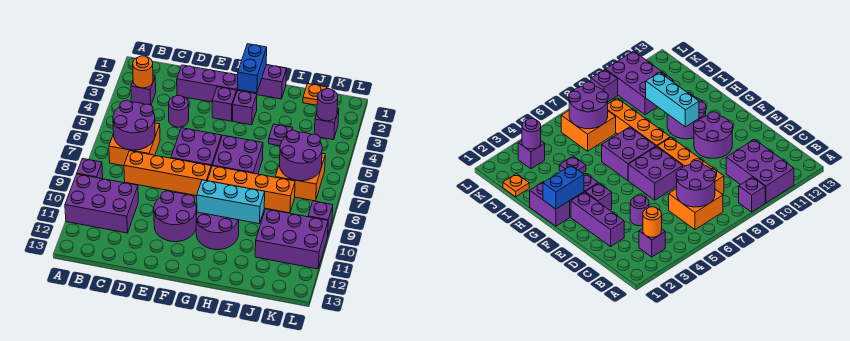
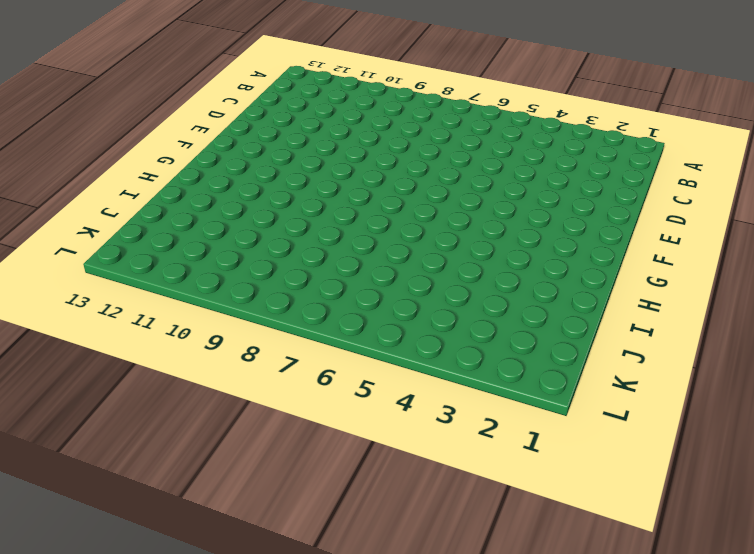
none -> purple 1x1 brick [77,159,103,179]
none -> purple 2x3 brick [65,174,138,233]
none -> purple 1x1 brick [131,75,156,105]

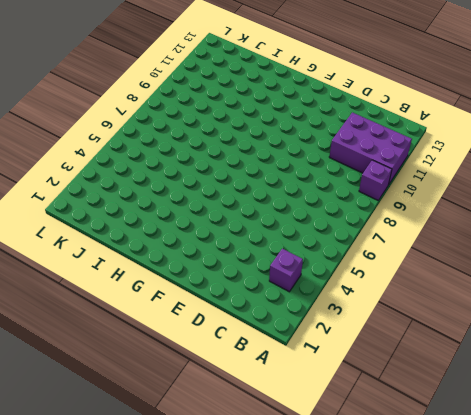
none -> orange 2x2 brick [109,123,160,166]
none -> orange 1x4 brick [124,151,211,196]
none -> purple 1x3 brick [177,65,241,102]

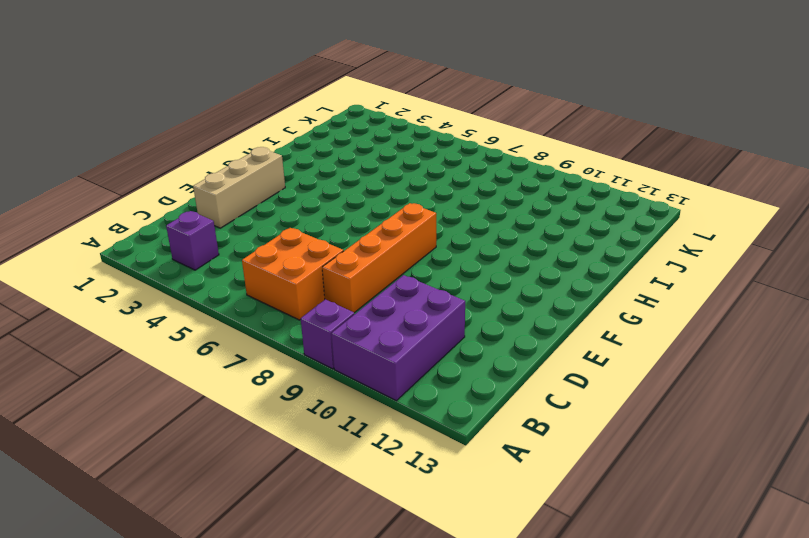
tan 1x3 brick [193,147,285,228] -> purple 1x3 brick [177,65,241,102]
none -> purple 1x1 round brick [169,95,189,127]
none -> purple 2x2 brick [171,128,222,168]
none -> purple 2x2 round brick [154,191,196,242]

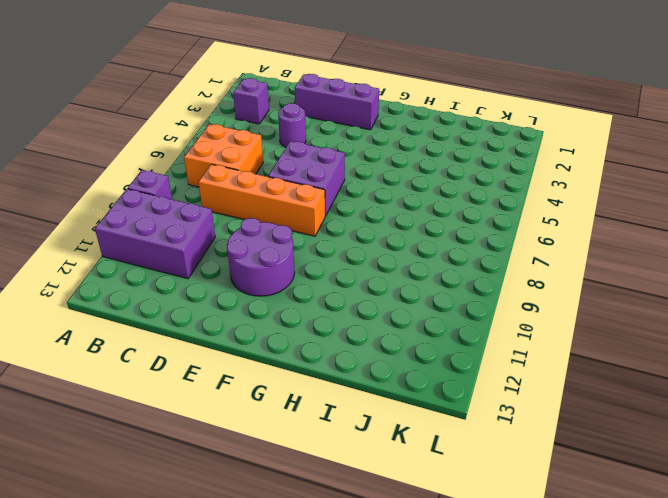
none -> purple 1x1 brick [212,87,236,121]
none -> purple 1x2 brick [242,65,287,99]
none -> purple 1x1 brick [233,91,257,125]

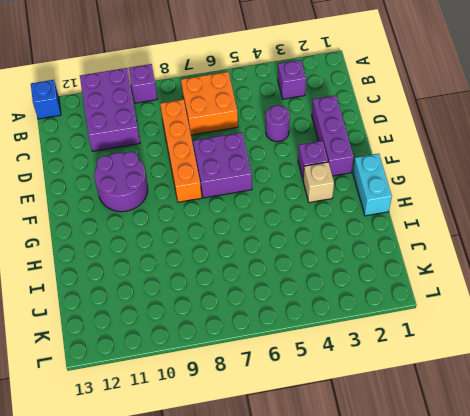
blue 1x1 brick [31,80,61,119] -> none
cyan 1x2 brick [353,154,392,216] -> purple 1x2 brick [242,65,287,99]
tan 1x1 brick [303,162,334,203] -> purple 1x1 brick [233,91,257,125]
none -> purple 2x2 brick [213,135,263,174]
none -> orange 1x4 brick [207,166,295,213]
none -> purple 2x2 round brick [196,212,239,250]

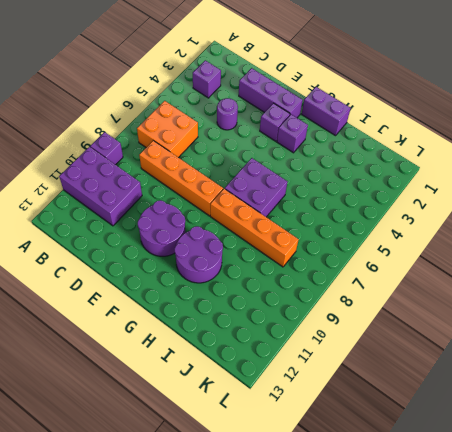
none -> purple 2x2 brick [171,128,222,168]
none -> purple 1x1 plate [269,124,293,146]
none -> orange 1x1 plate [303,84,327,105]

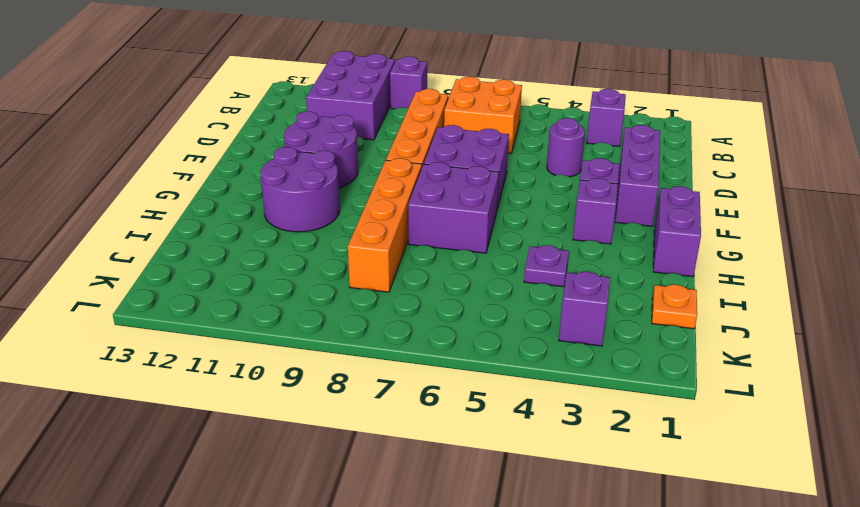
none -> orange 2x2 brick [276,153,325,201]
none -> purple 2x3 brick [255,209,328,269]
none -> purple 1x1 brick [308,201,333,234]

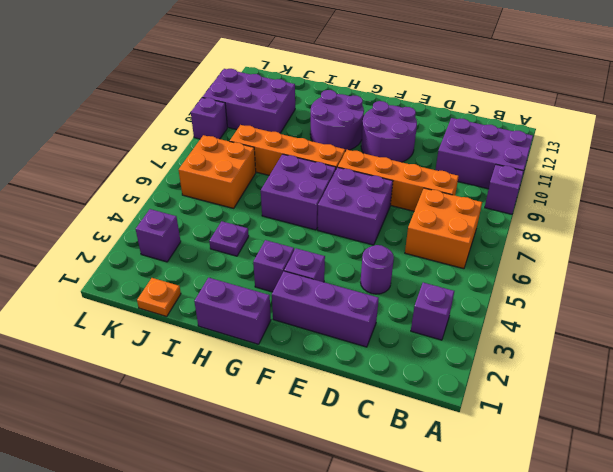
none -> orange 1x1 round brick [133,56,153,88]
none -> purple 2x2 round brick [113,100,155,150]
none -> blue 1x2 brick [238,44,267,93]

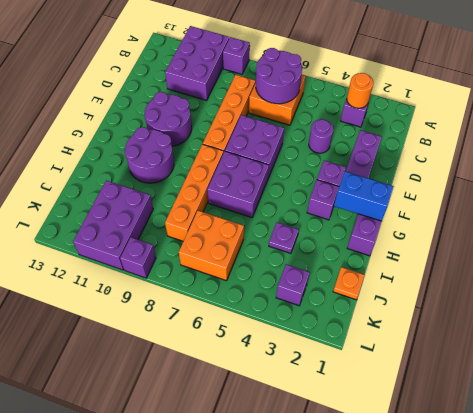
none -> cyan 1x3 brick [197,180,265,224]
none -> purple 2x2 round brick [280,130,322,181]
none -> purple 1x1 round brick [317,88,338,121]

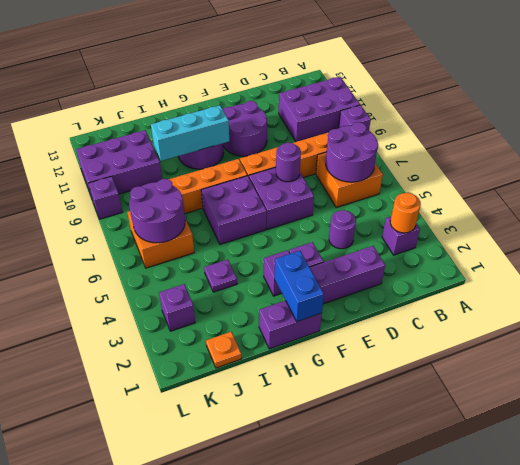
purple 1x1 round brick [276,143,301,182] -> purple 1x1 round brick moved to [317,88,338,121]

